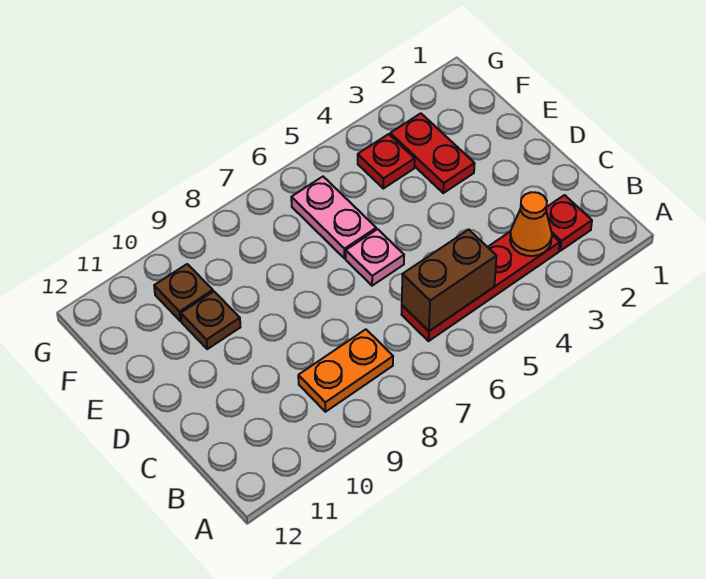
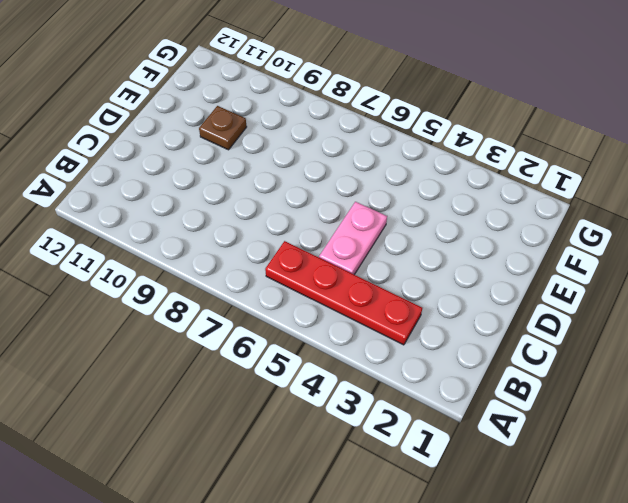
pink 1x2 plate [319,202,387,275] -> pink 1x2 plate moved to [291,177,376,259]
none -> red 1x1 plate [546,195,592,251]
none -> orange 1x2 plate [298,329,393,412]

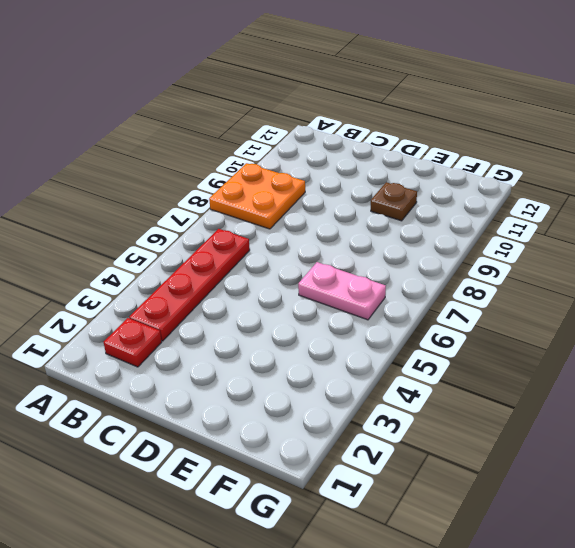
orange 2x2 plate [209,163,305,229] -> orange 1x2 plate [298,329,393,412]
none -> pink 1x1 plate [346,229,404,286]
none -> red 1x2 plate [390,113,475,193]

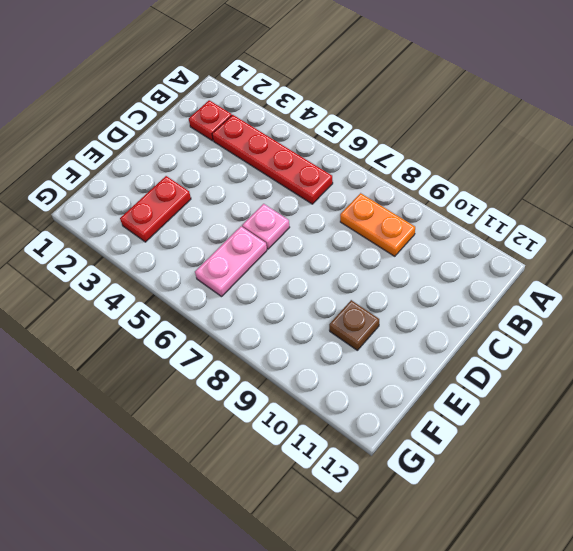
none -> red 1x1 plate [358,134,415,188]
none -> brown 1x1 plate [154,264,213,321]

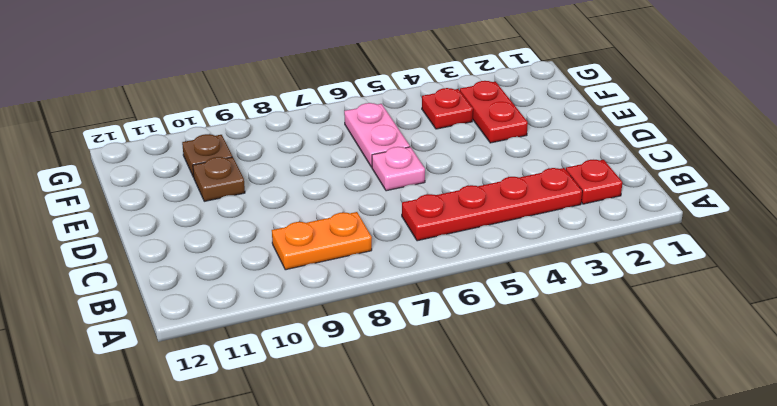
none -> orange 1x1 cone [510,192,552,256]
none -> brown 1x2 brick [402,230,497,331]

